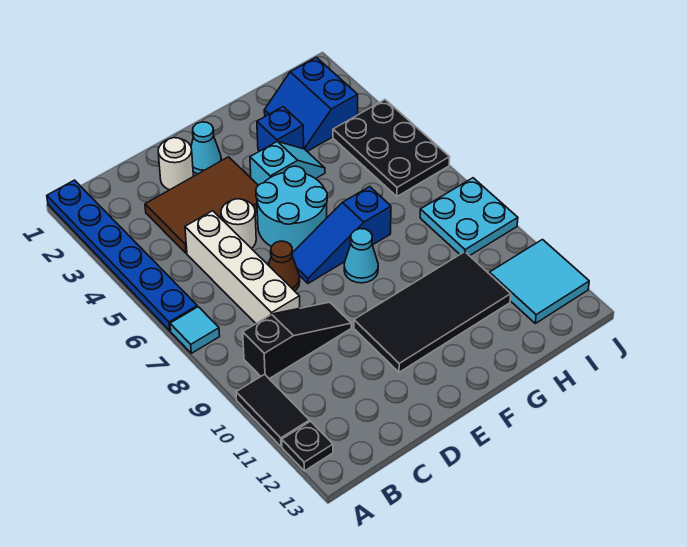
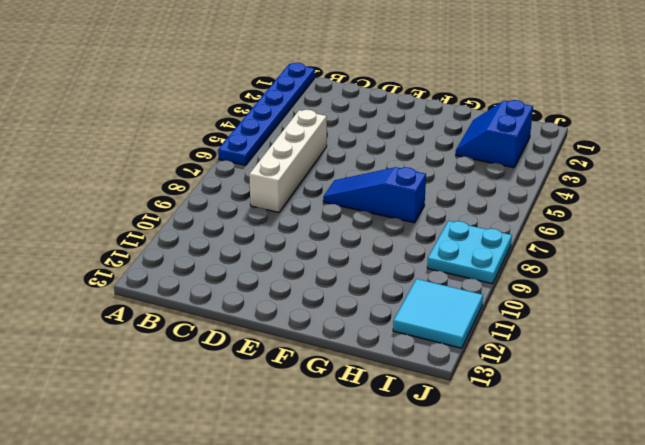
none -> cyan 1x1 tile [170,307,220,353]
none -> black 1x2 tile [236,374,310,447]
none -> black 1x1 plate [282,421,333,471]

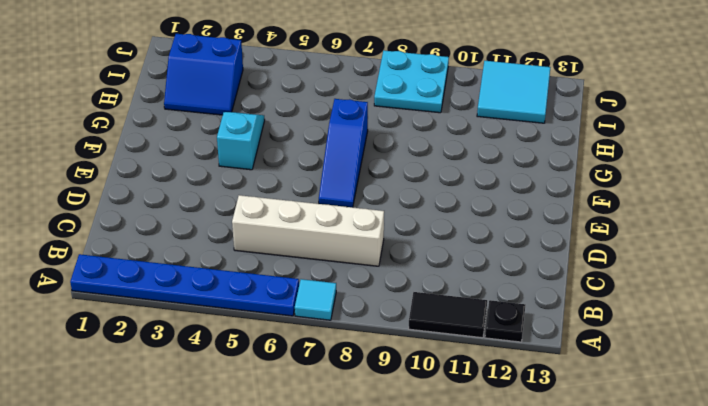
none -> black 1x3 slope [243,302,351,379]
none -> brown 2x3 tile [145,157,258,253]
none -> white 1x1 round brick [158,138,193,190]

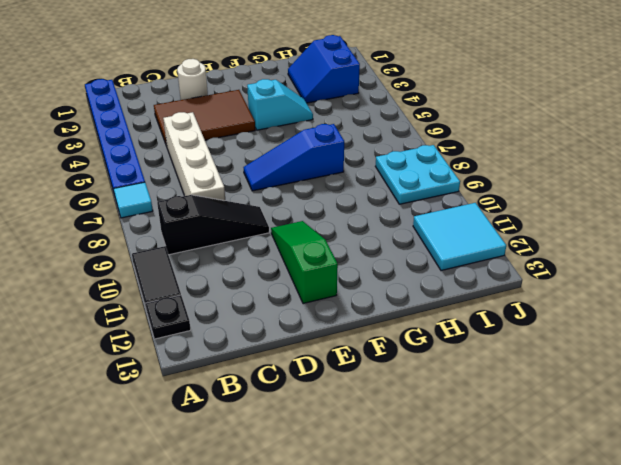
green 1x3 slope [271,221,338,304] -> black 2x4 tile [354,252,511,372]
none -> white 1x1 round brick [221,199,256,248]
none -> brown 1x1 cone [269,241,300,291]
none -> cyan 1x1 cone [191,122,221,174]

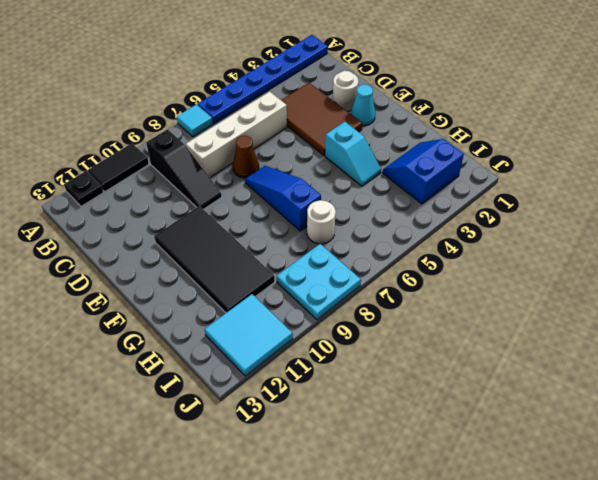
white 1x1 round brick [307,200,336,244] -> white 1x1 round brick moved to [221,199,256,248]
none -> cyan 2x2 round brick [256,166,327,252]
none -> cyan 1x1 cone [344,229,378,283]
none -> blue 1x1 brick [257,107,304,151]

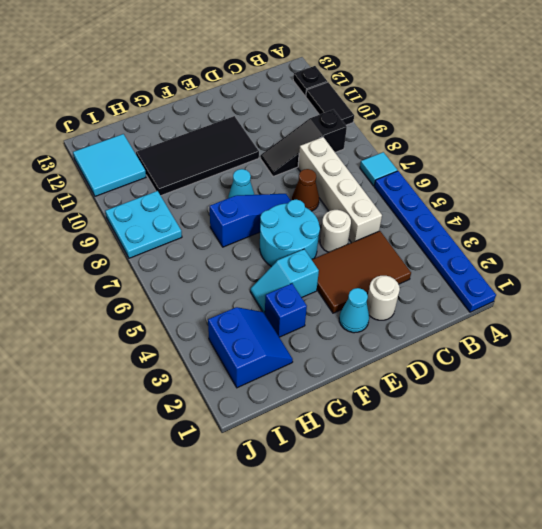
none -> black 2x3 plate [333,100,450,196]

